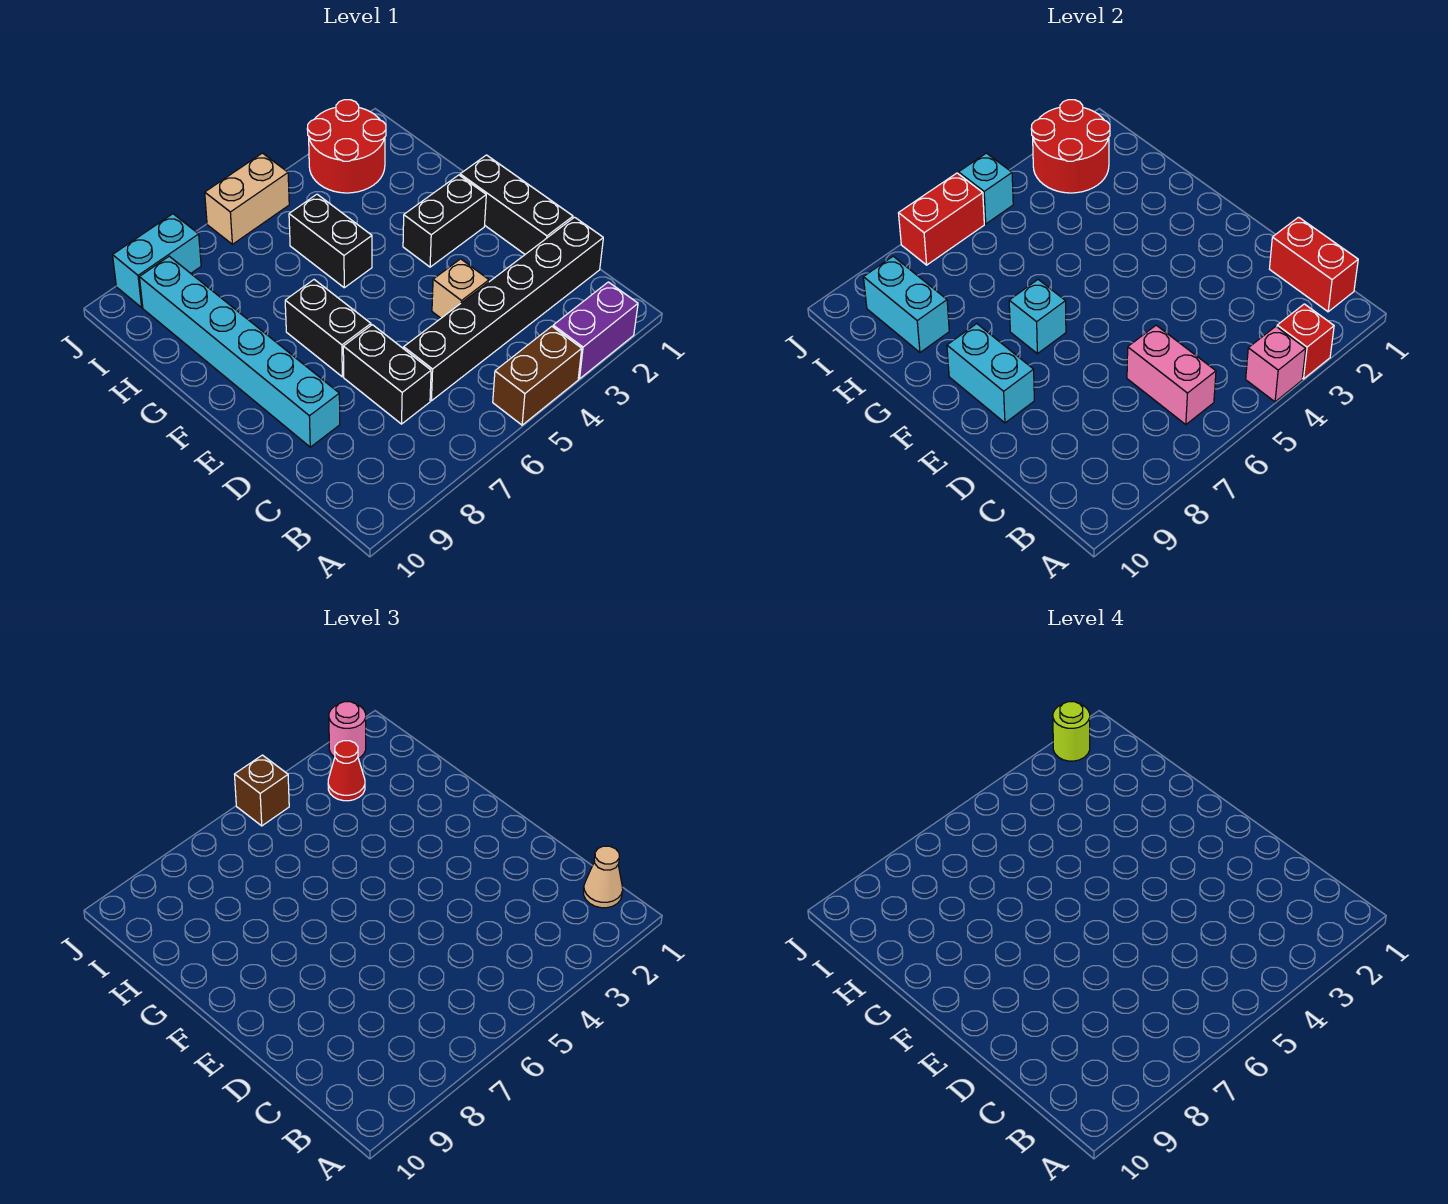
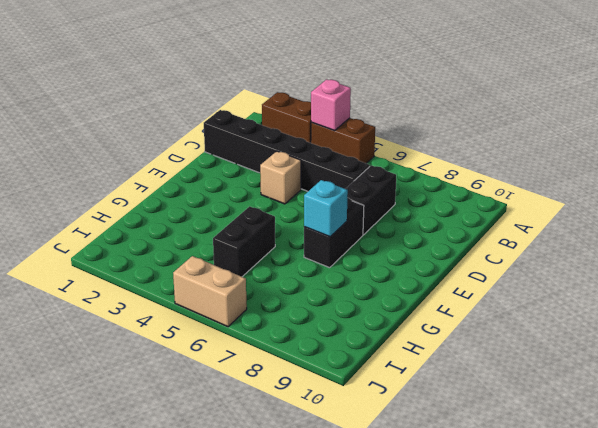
brown 1x2 brick [262,92,311,143] -> purple 1x2 brick [553,282,638,379]
none -> black 1x3 brick [460,155,573,254]
none -> cyan 1x6 brick [139,256,340,447]
none -> black 1x2 brick [403,175,486,267]

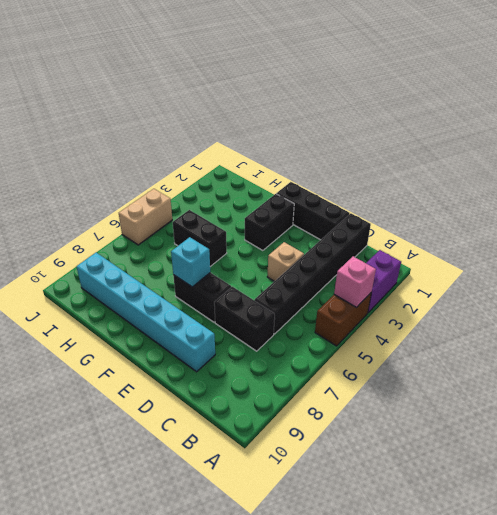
none -> red 2x2 round brick [307,100,386,193]
none -> cyan 1x2 brick [113,214,201,307]
none -> red 1x1 brick [1277,304,1334,379]

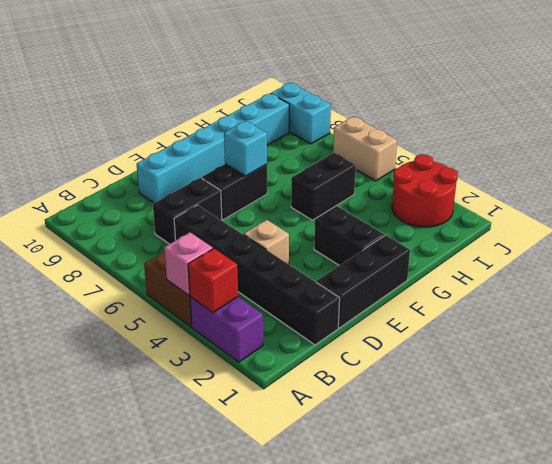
none -> red 1x2 brick [1270,217,1358,312]
none -> pink 1x2 brick [1127,325,1216,425]
none -> cyan 1x2 brick [947,324,1034,423]

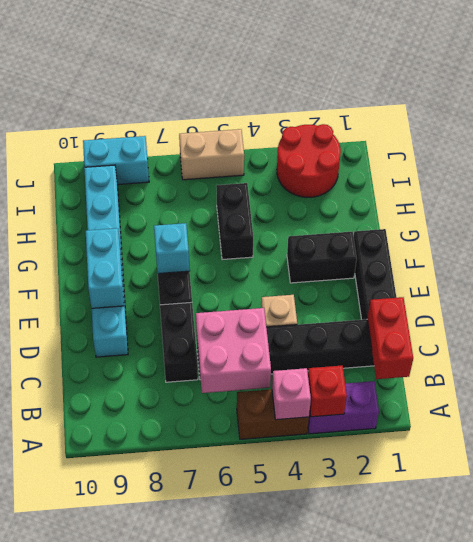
pink 2x2 brick [196,308,271,393] -> pink 1x2 brick [1127,325,1216,425]
none -> cyan 1x2 brick [863,256,949,352]
none -> red 2x2 round brick [1031,100,1110,193]
none -> cyan 1x1 brick [959,153,1013,224]

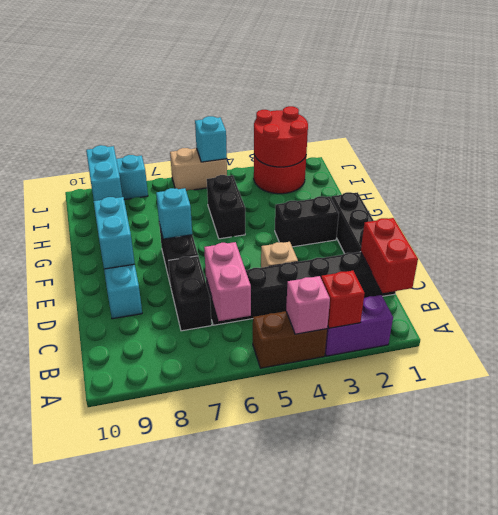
none -> red 1x2 brick [899,173,984,265]
none -> tan 1x1 cone [583,846,623,908]
none -> red 1x1 cone [328,741,365,801]

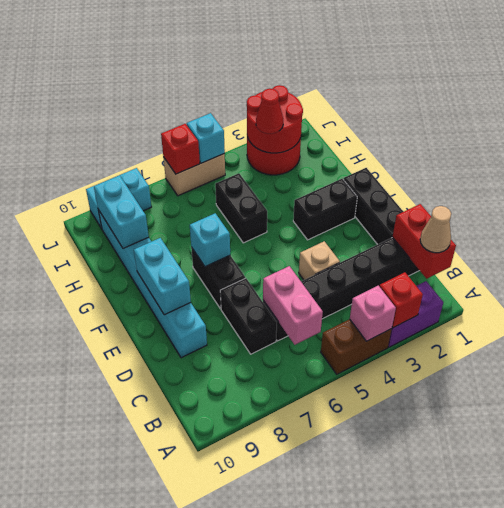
red 1x1 brick [161,124,200,174] -> red 1x2 brick [899,173,984,265]
none -> pink 1x1 round brick [329,702,366,758]
none -> brown 1x1 brick [235,755,289,826]
none -> lime 1x1 round brick [1053,702,1090,761]

